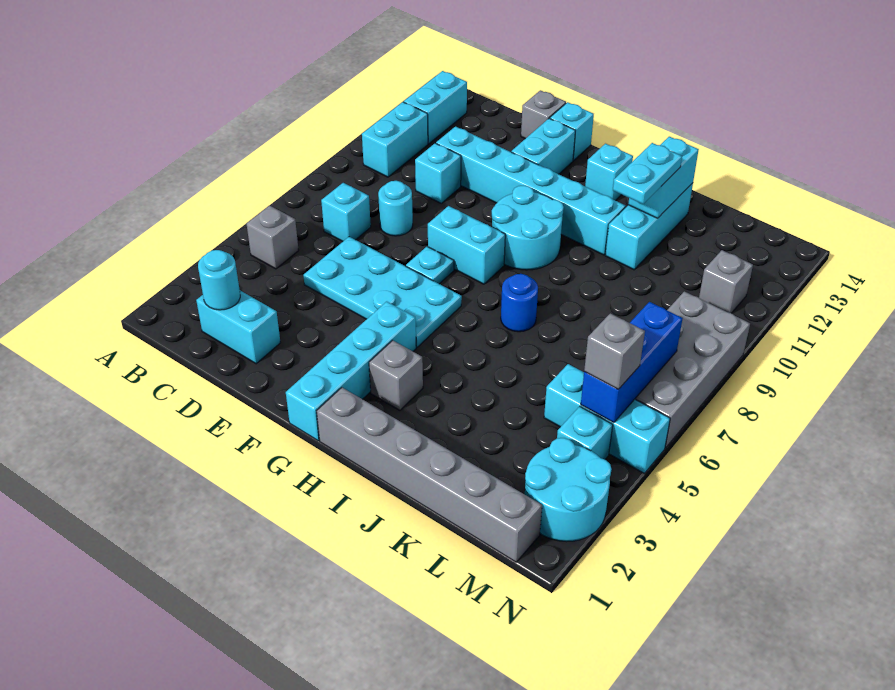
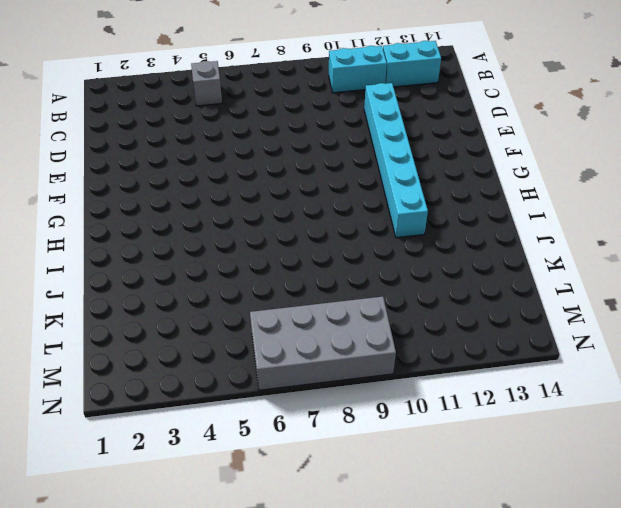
none -> cyan 1x2 brick [196,291,281,364]
none -> cyan 1x1 brick [321,183,371,241]
none -> cyan 2x4 plate [303,237,462,347]
none -> cyan 1x1 round brick [378,181,413,236]

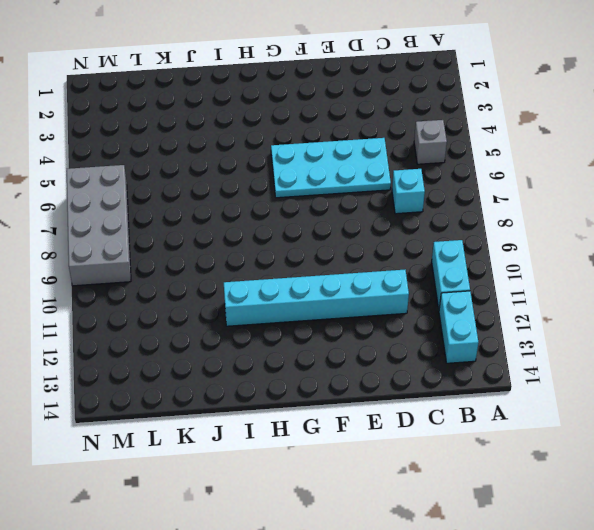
none -> cyan 1x2 brick [196,291,281,364]
none -> cyan 1x1 round brick [378,181,413,236]
none -> cyan 1x1 brick [415,143,461,203]
none -> grey 1x1 brick [521,90,566,139]

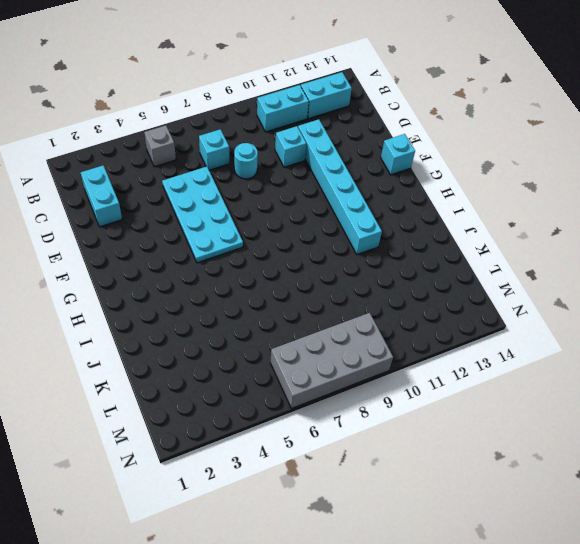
none -> grey 1x1 brick [521,90,566,139]
none -> cyan 1x1 plate [406,247,454,284]
none -> cyan 1x2 brick [428,206,505,284]
none -> cyan 1x2 brick [511,118,575,174]

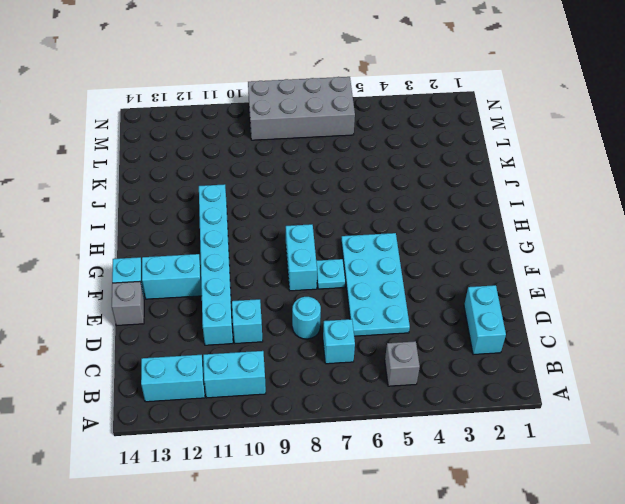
none -> cyan 1x4 brick [286,302,416,441]
none -> cyan 2x2 round brick [492,186,564,270]
none -> grey 1x6 brick [317,388,542,562]
none -> grey 1x1 brick [369,340,423,410]

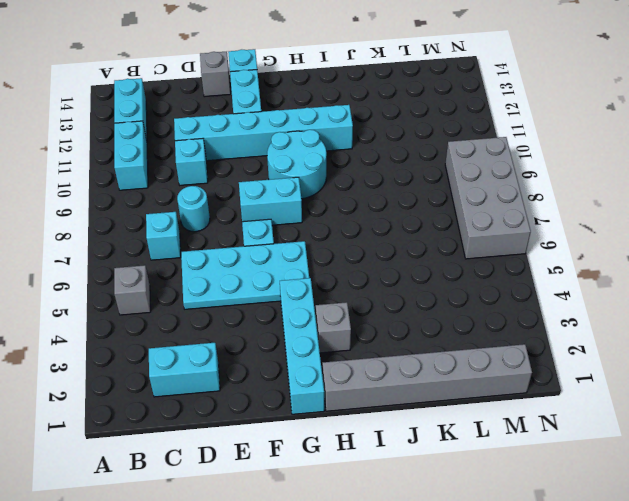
none -> cyan 1x1 brick [585,144,633,201]
none -> blue 1x1 round brick [501,274,538,332]
none -> cyan 1x3 brick [605,183,693,270]
none -> cyan 1x3 brick [544,364,670,473]

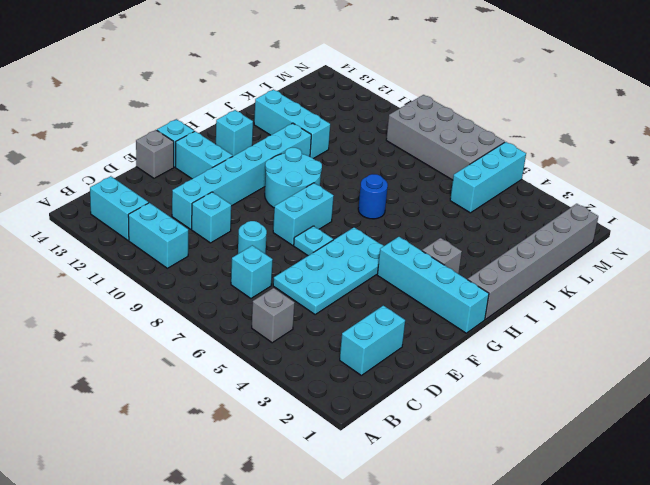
none -> cyan 2x2 round brick [525,438,611,542]
none -> cyan 1x1 brick [557,406,613,459]
none -> grey 1x1 brick [699,250,753,313]
none -> cyan 1x1 round brick [198,250,240,310]

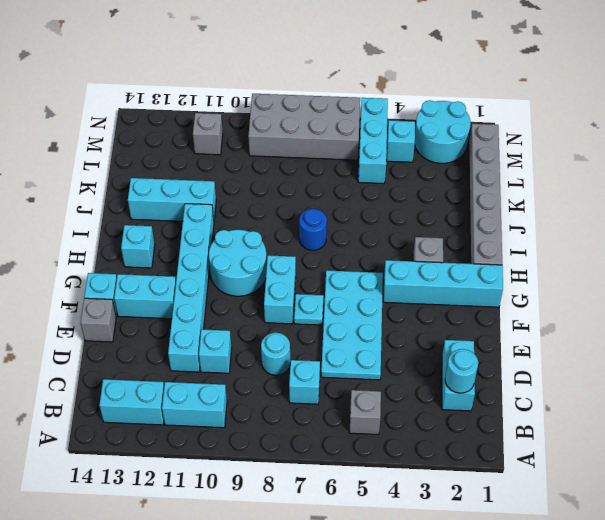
none -> cyan 1x2 brick [628,137,699,218]
none -> blue 1x3 brick [581,302,683,423]
none -> cyan 1x2 plate [613,143,682,204]
none -> grey 1x1 brick [584,313,645,389]

